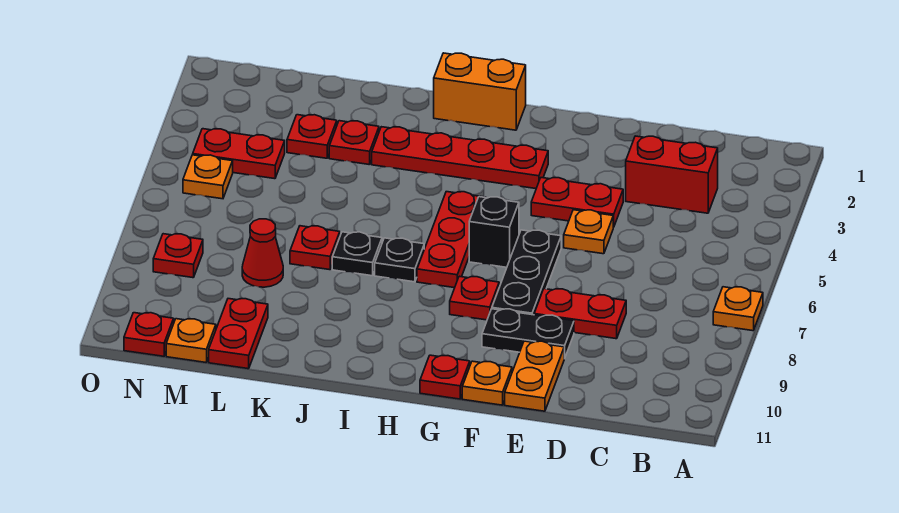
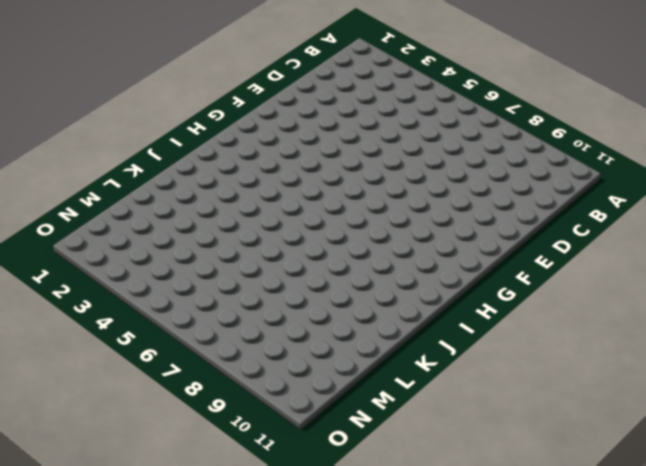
none -> orange 1x1 plate [713,287,763,331]
none -> red 1x2 brick [626,136,718,213]
none -> red 1x2 plate [534,289,626,339]

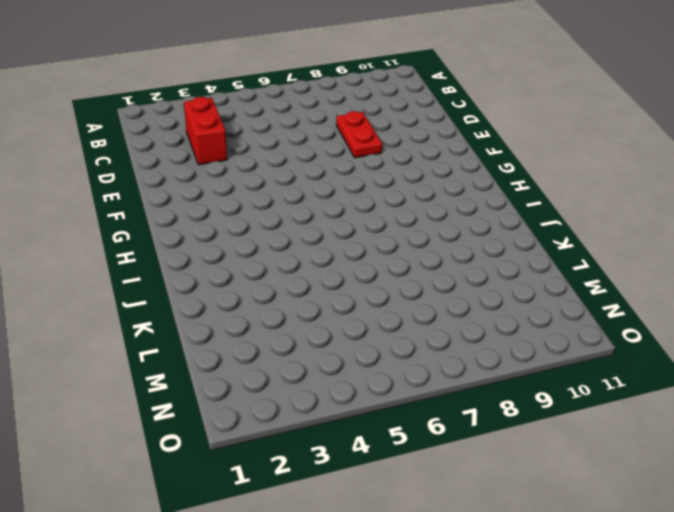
none -> orange 1x1 plate [713,287,763,331]
none -> red 1x2 plate [531,178,623,227]
none -> orange 1x1 plate [564,210,613,254]

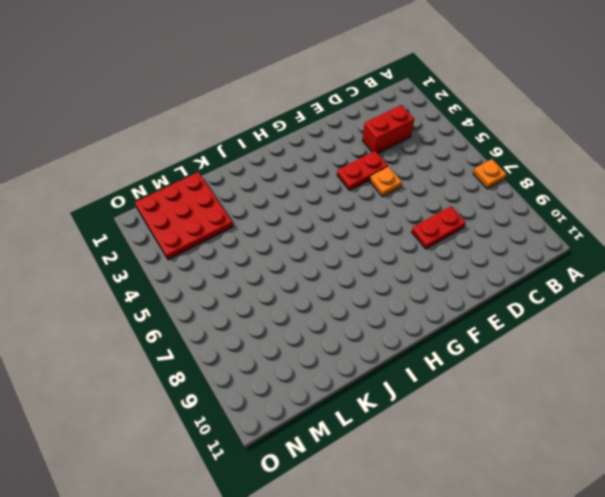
red 3x3 plate [135,172,233,260] -> red 1x1 plate [287,115,337,158]
none -> black 1x2 plate [482,309,574,359]
none -> orange 1x2 plate [505,341,564,411]
none -> black 1x3 plate [492,230,561,315]

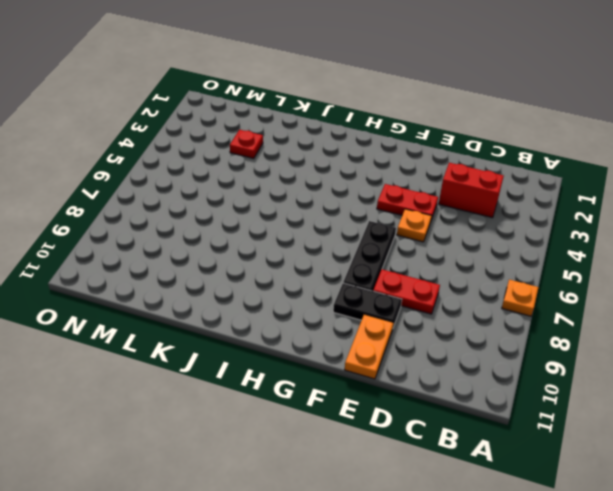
none -> orange 1x1 plate [462,361,512,405]
none -> red 1x4 plate [372,127,548,189]
none -> black 1x1 brick [469,197,519,267]

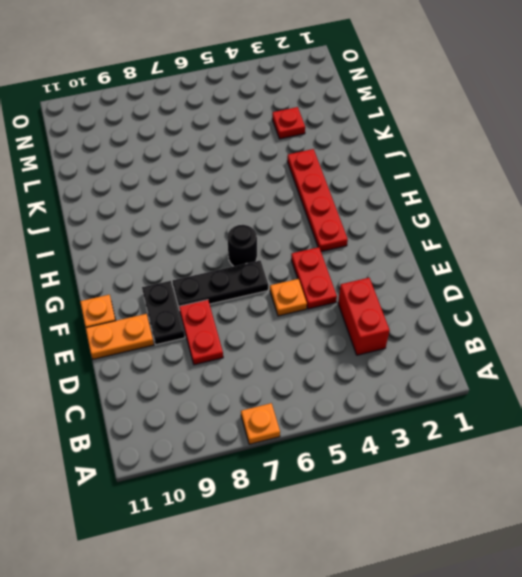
black 1x1 round brick [227,225,257,266] -> black 1x1 brick [469,197,519,267]
none -> red 1x1 plate [450,276,499,320]
none -> red 1x1 plate [420,355,470,399]
none -> orange 1x2 brick [434,53,526,130]

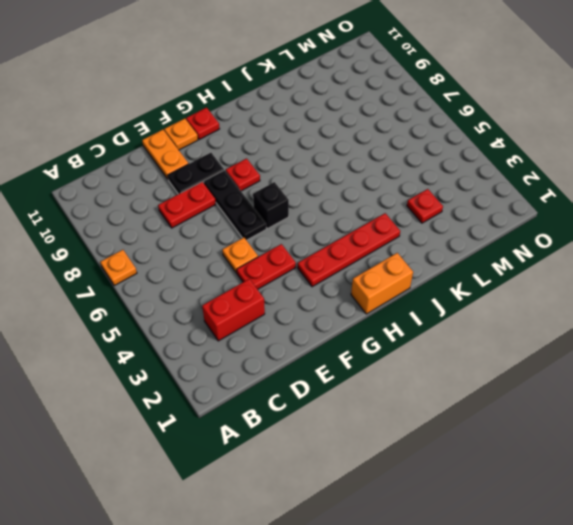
none -> red 1x3 plate [417,192,486,288]
none -> black 1x1 plate [375,238,424,282]
none -> black 1x1 plate [332,232,382,276]

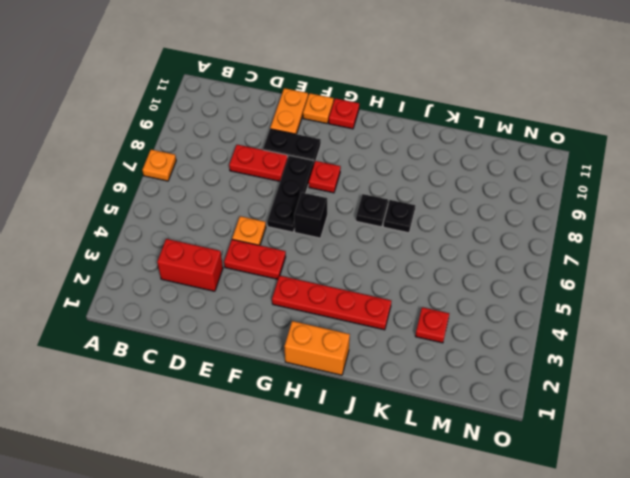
none -> red 1x3 plate [417,192,486,288]
none -> red 1x1 plate [329,121,379,165]
none -> red 1x1 plate [290,226,340,270]

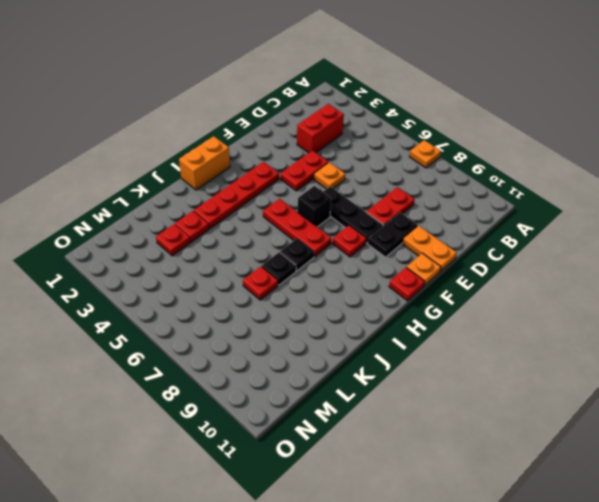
none -> red 1x1 cone [242,219,283,287]
none -> red 1x2 plate [209,299,268,369]
none -> red 1x2 plate [193,129,285,179]

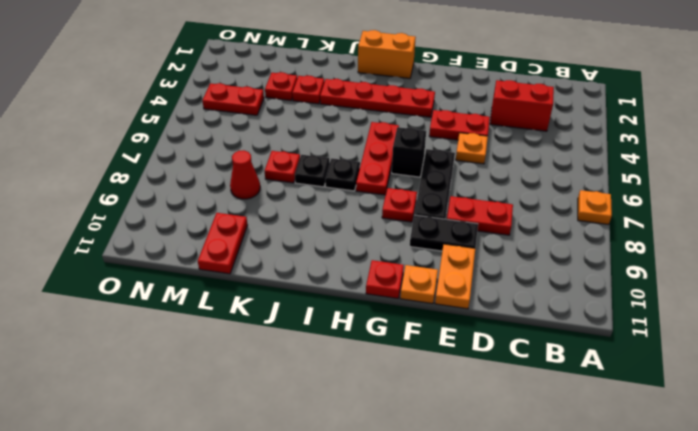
none -> orange 1x1 plate [166,319,216,362]
none -> orange 1x1 plate [183,155,233,199]
none -> red 1x1 plate [153,234,203,278]

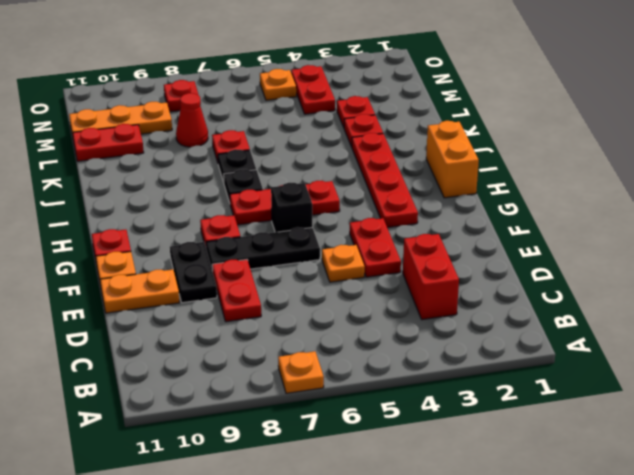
orange 1x3 plate [69,102,172,136] -> orange 1x1 plate [166,319,216,362]
none -> red 1x1 plate [124,313,174,356]

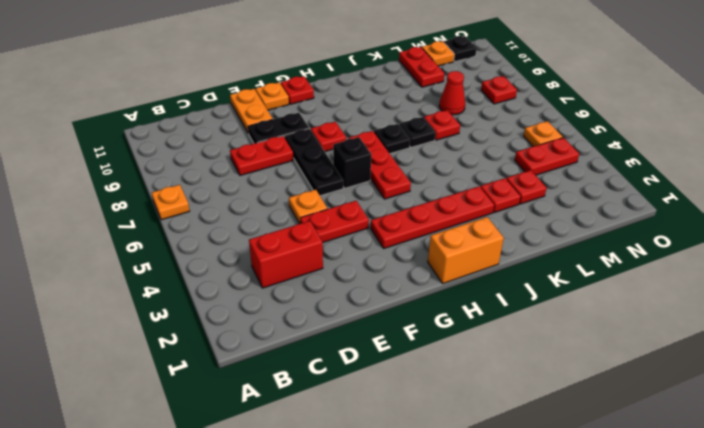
black 1x1 plate [444,36,477,62] -> red 1x1 plate [124,313,174,356]

